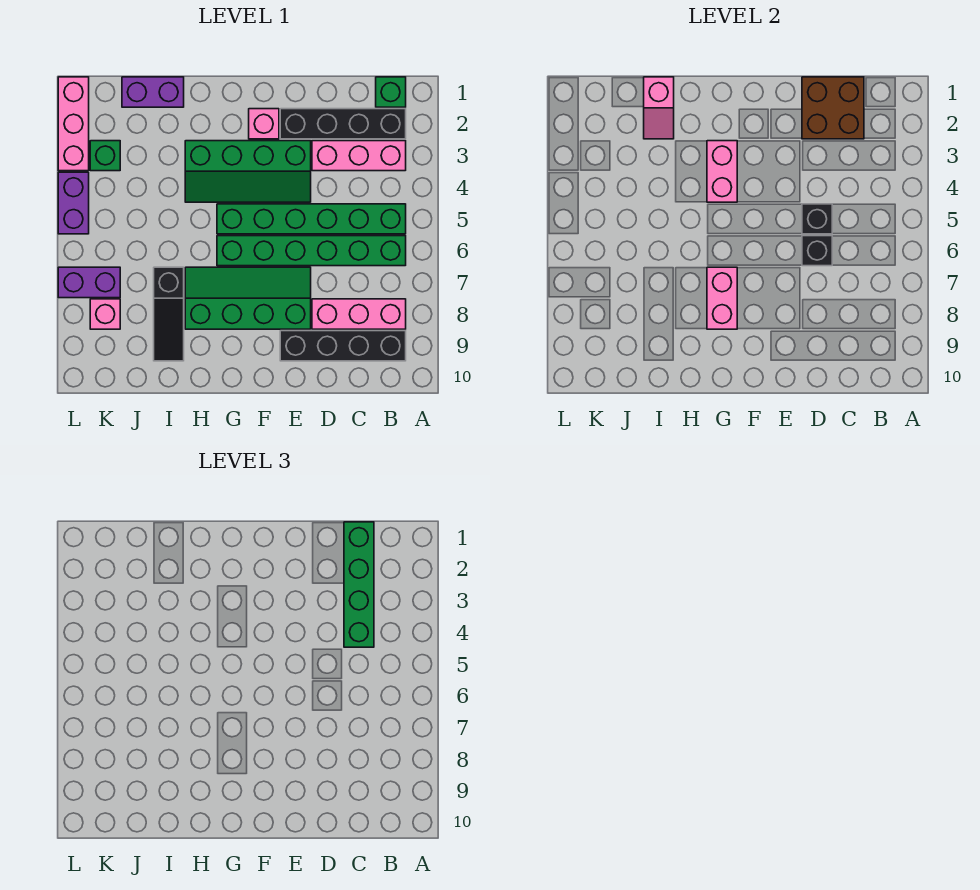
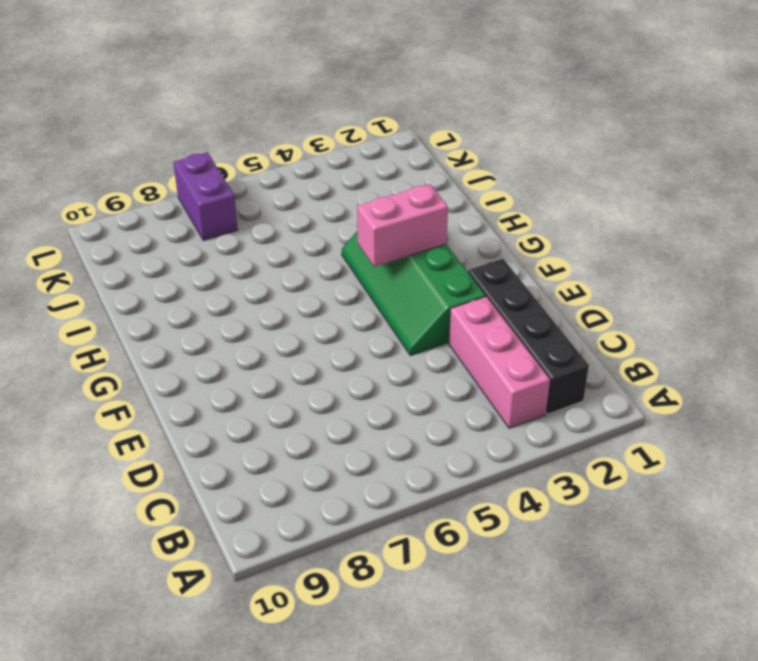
none -> green 1x1 brick [376,77,406,107]
none -> green 1x6 brick [217,204,406,234]
none -> green 1x6 brick [217,236,406,266]

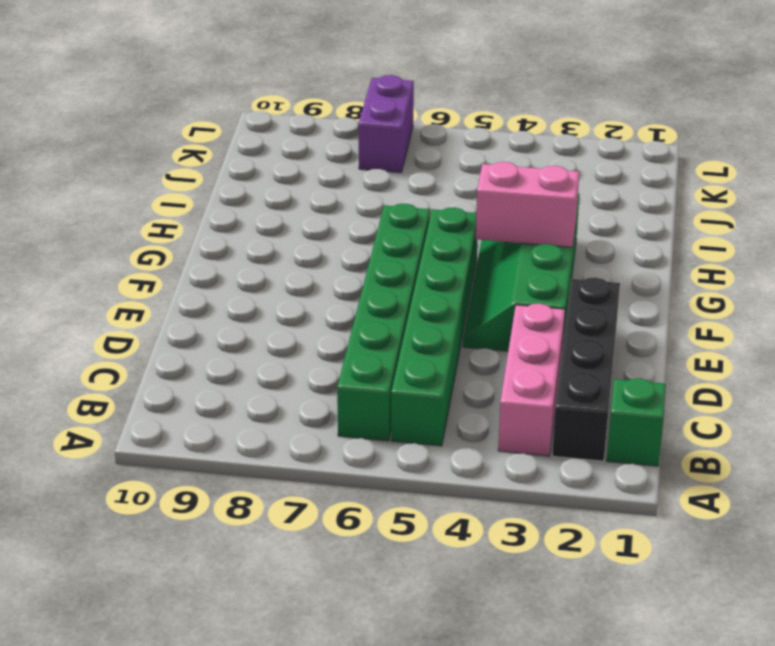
none -> pink 1x3 brick [312,299,406,329]
none -> black 1x4 brick [280,331,406,361]
none -> green 2x4 slope [185,267,311,329]

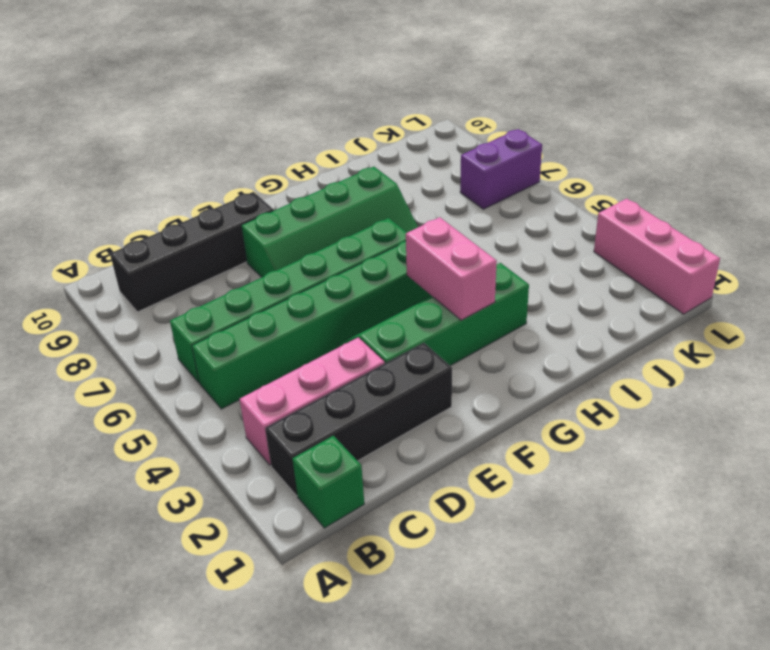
none -> pink 1x3 brick [312,299,406,329]
none -> pink 1x1 brick [249,109,279,139]
none -> purple 1x2 brick [122,77,184,107]

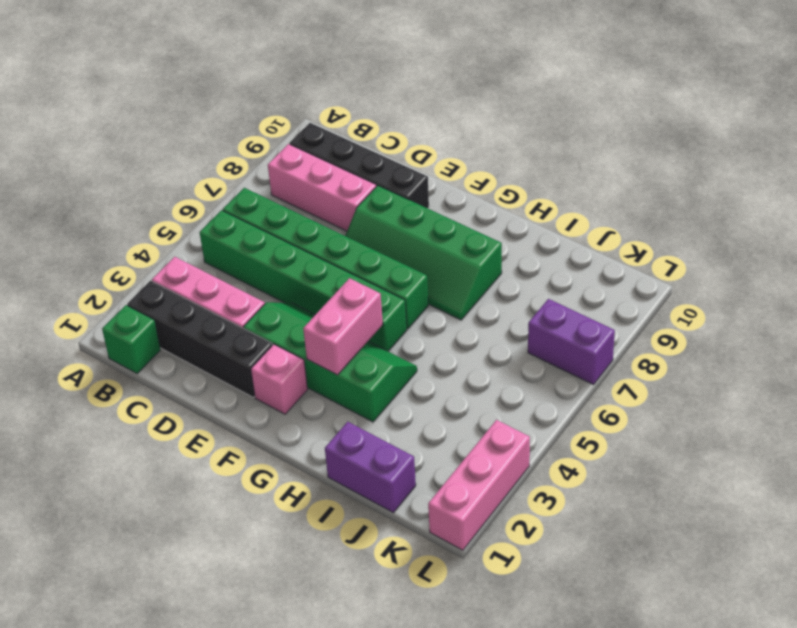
none -> black 1x3 slope [154,267,184,361]
none -> green 1x1 brick [90,141,120,171]
none -> pink 1x1 brick [90,299,120,329]

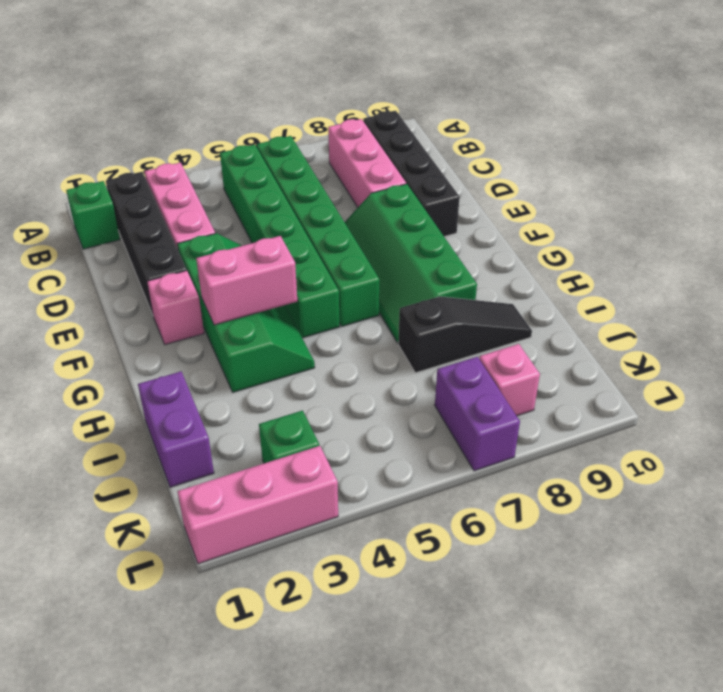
none -> purple 1x2 brick [58,172,89,234]
none -> brown 2x2 brick [802,77,864,139]
none -> black 1x1 brick [802,204,832,234]

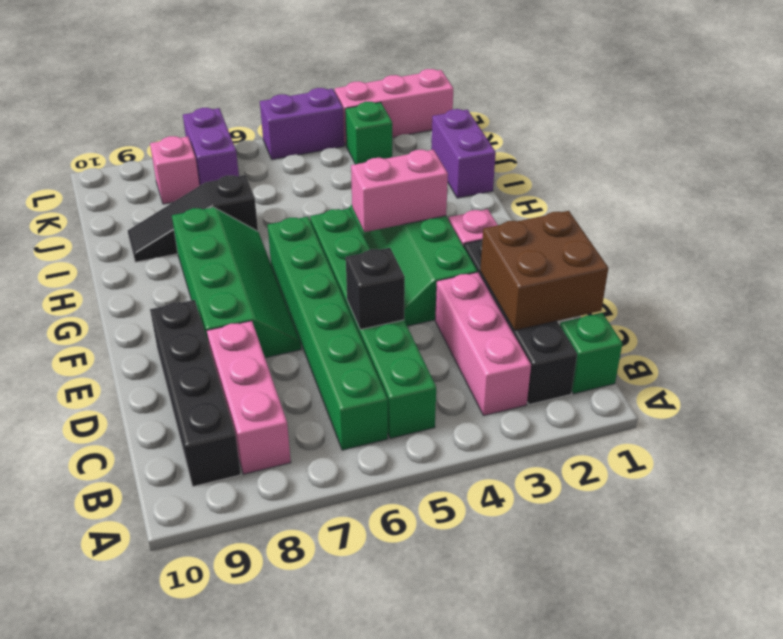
none -> black 1x1 brick [802,236,832,266]
none -> pink 1x2 brick [707,267,737,329]
none -> pink 1x2 slope [644,77,674,139]

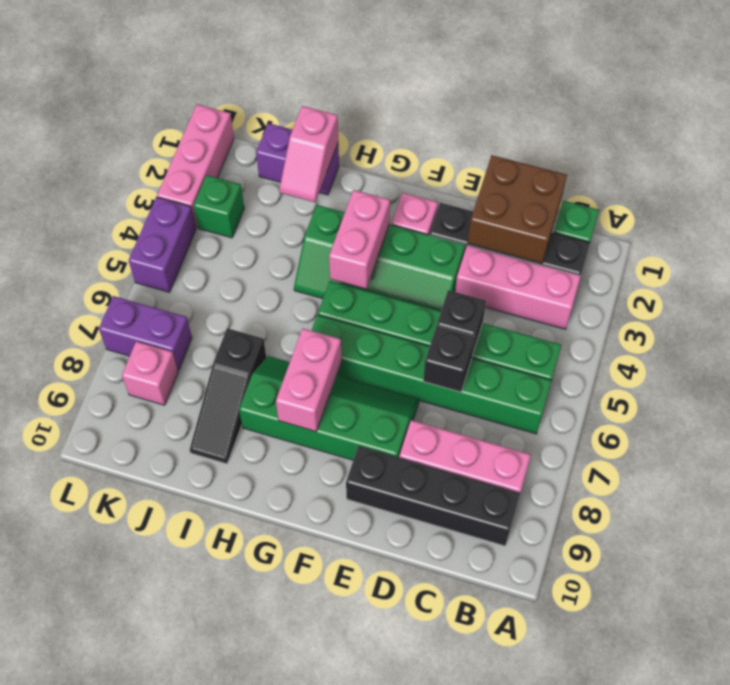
none -> green 1x4 brick [344,522,374,647]

